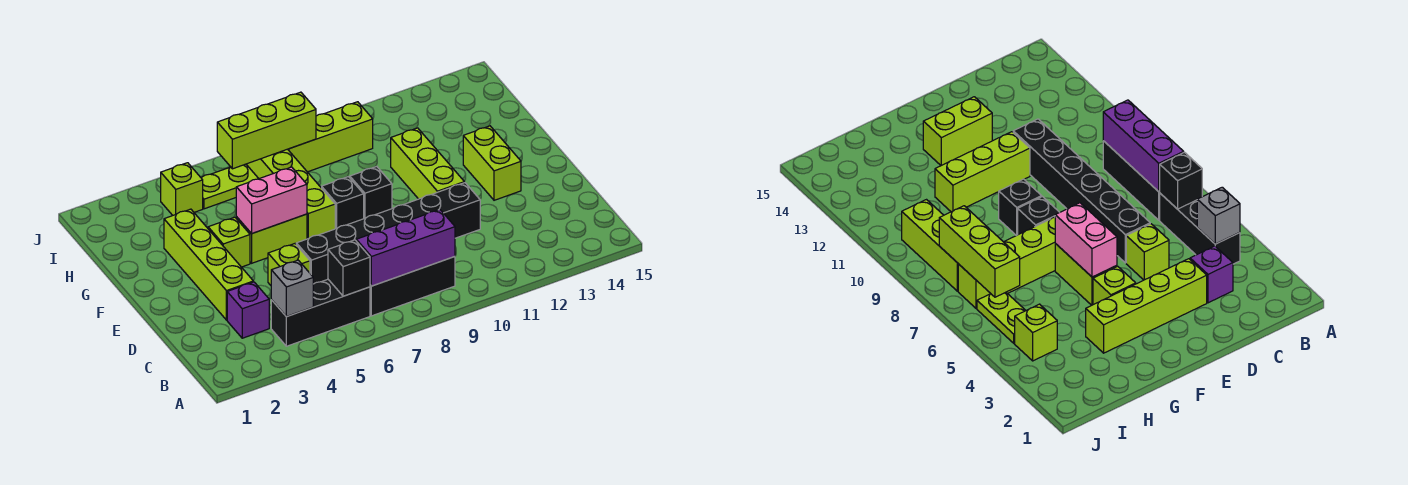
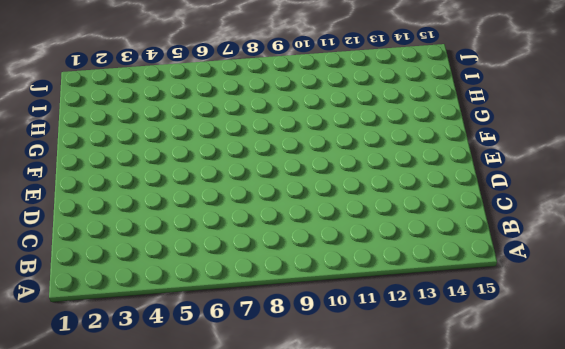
none -> black 1x3 brick [271,279,370,346]
none -> black 1x3 brick [370,257,455,316]
none -> purple 1x1 brick [227,282,269,338]

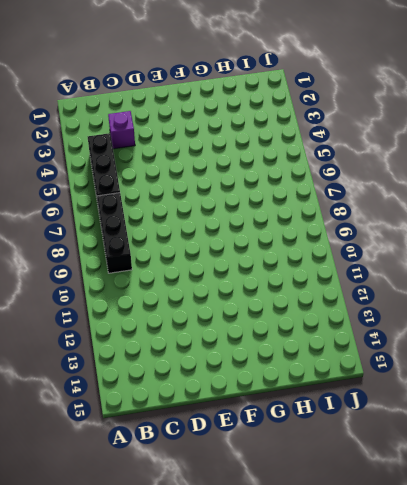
none -> lime 1x4 brick [164,209,253,320]
none -> lime 1x1 brick [268,244,310,285]
none -> black 1x6 brick [296,183,480,284]

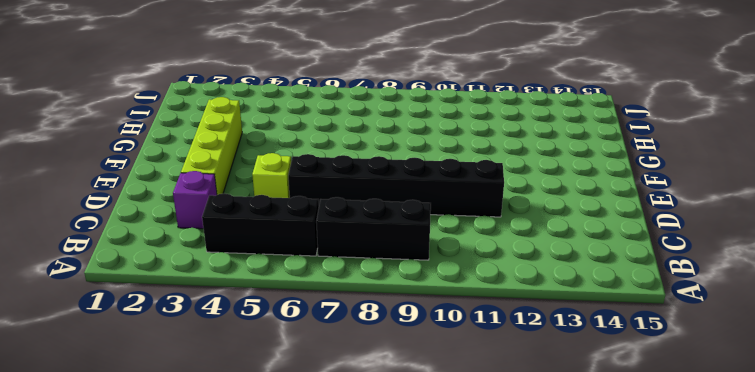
none -> lime 1x3 brick [391,128,464,199]
none -> lime 1x2 brick [463,126,521,200]
none -> lime 1x1 brick [208,217,250,267]

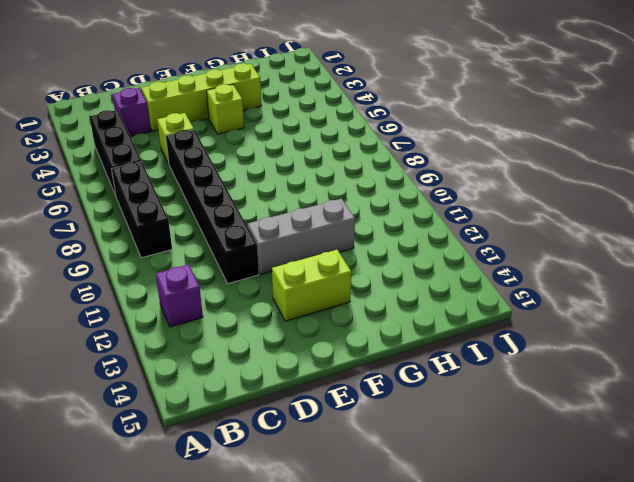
purple 1x1 brick [156,264,203,327] -> none
grey 1x3 brick [248,199,355,274] -> lime 1x3 brick [391,128,464,199]
none -> lime 1x2 brick [236,214,307,263]
none -> lime 1x4 brick [246,149,335,239]
none -> black 1x1 brick [322,177,364,229]

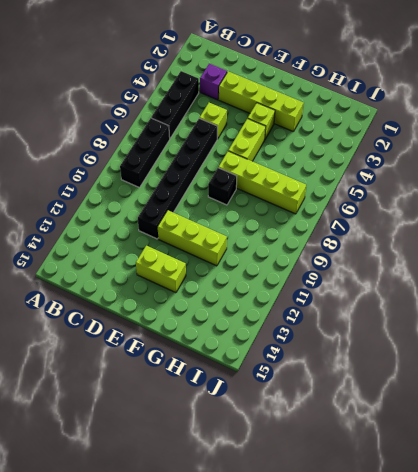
none -> black 1x1 brick [350,167,392,219]
none -> lime 1x1 brick [161,163,203,215]
none -> lime 1x2 plate [202,164,259,209]

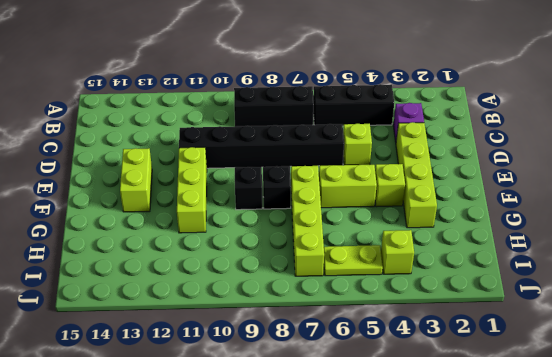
none -> lime 1x3 brick [288,102,373,172]
none -> grey 1x1 brick [271,260,313,317]
none -> black 1x1 brick [328,240,370,296]

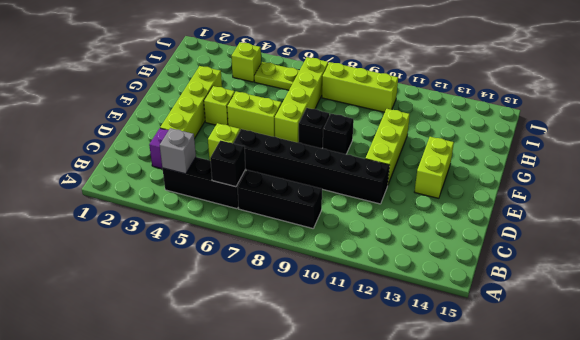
none -> purple 1x3 brick [356,210,455,286]
none -> pink 1x2 brick [236,167,307,234]
none -> lime 1x3 brick [217,92,316,169]

